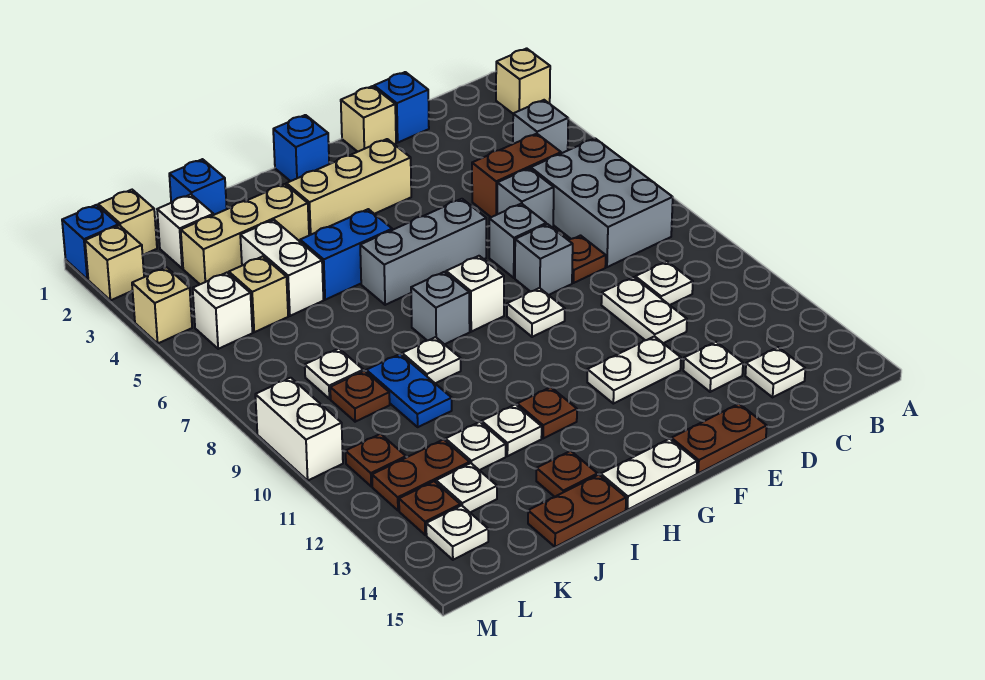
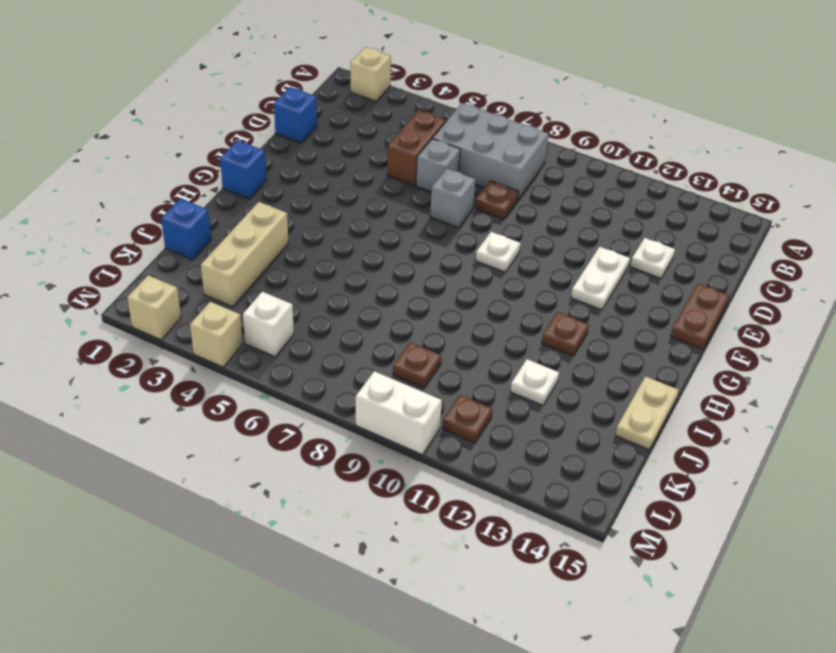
tan 1x2 plate [615,376,679,450] -> brown 1x2 plate [528,475,626,547]
none -> grey 1x1 brick [513,100,568,153]
none -> white 1x1 plate [635,261,693,305]
none -> white 1x1 plate [745,347,805,397]
none -> white 1x2 plate [601,277,687,343]

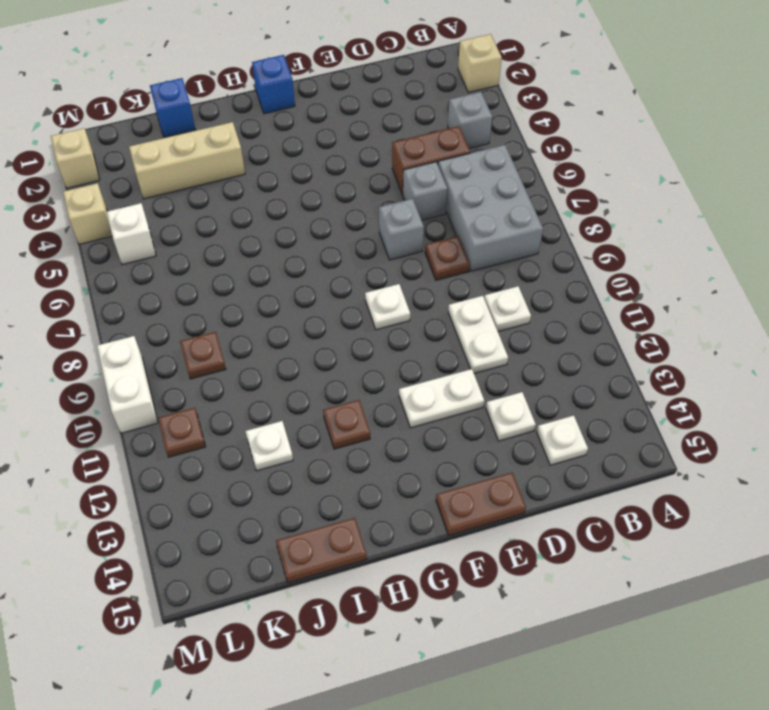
none -> blue 1x1 brick [374,72,429,142]
none -> tan 1x1 brick [341,86,396,152]
none -> grey 1x1 brick [515,224,573,295]
none -> tan 1x3 brick [286,139,411,235]

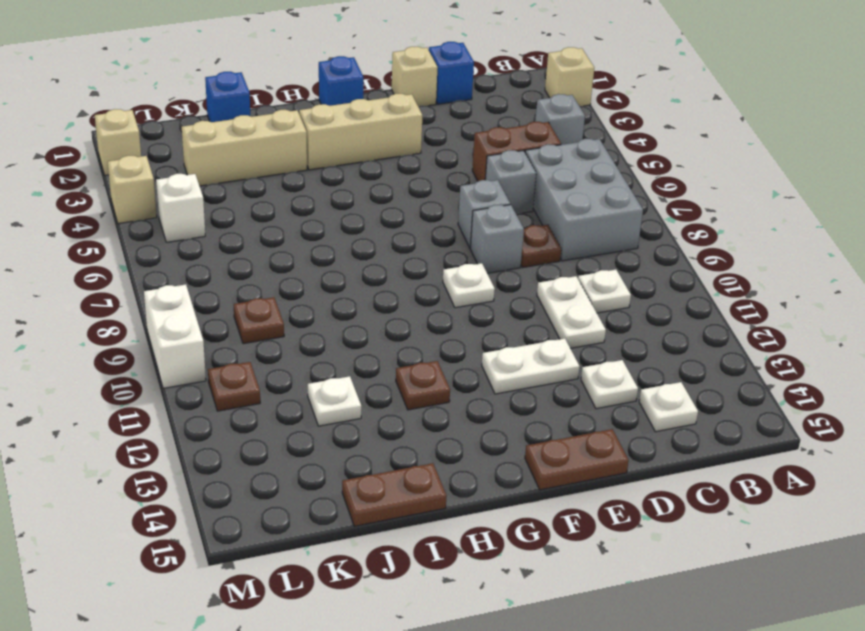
none -> grey 1x3 brick [360,199,486,305]
none -> white 1x1 brick [446,256,504,332]
none -> white 1x2 plate [601,439,697,510]
none -> blue 1x2 brick [300,209,392,300]

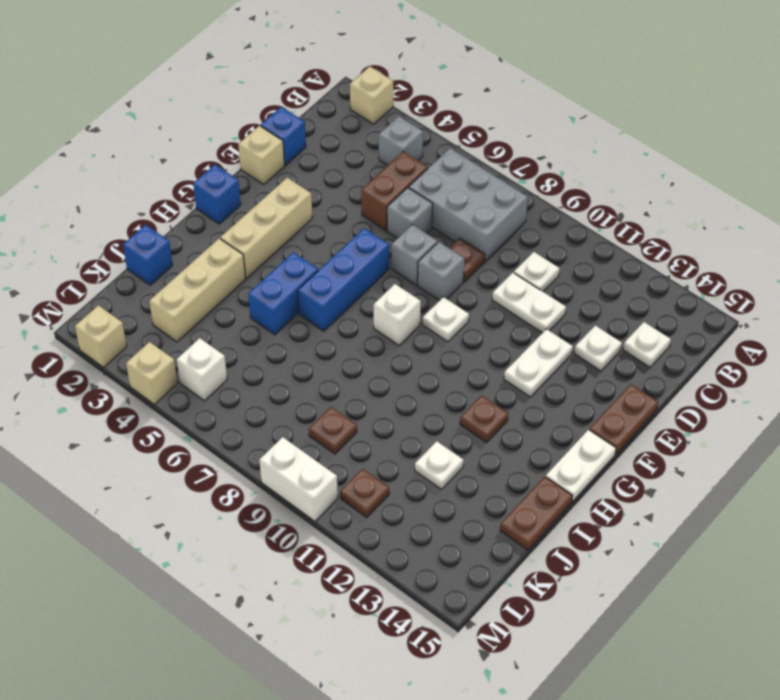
blue 1x3 brick [298,228,389,331] -> grey 1x3 brick [360,199,486,305]
none -> grey 1x1 brick [411,272,470,344]
none -> white 1x1 plate [402,337,461,384]
none -> white 1x1 plate [482,404,542,456]
none -> brown 1x1 plate [536,451,598,497]

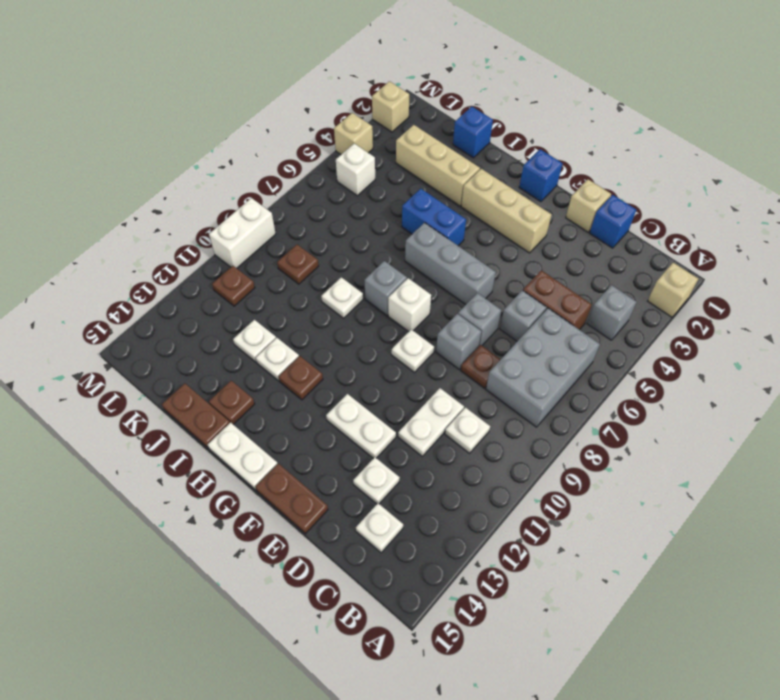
none -> white 1x2 brick [240,220,323,316]
none -> blue 1x2 plate [366,354,452,427]
none -> white 1x1 brick [157,194,214,269]
none -> tan 1x1 brick [229,256,288,332]

